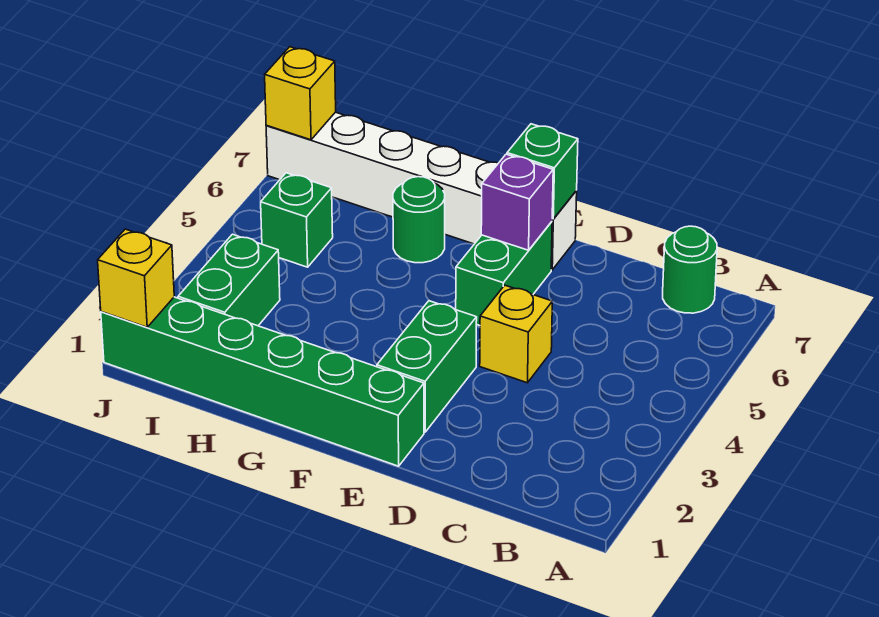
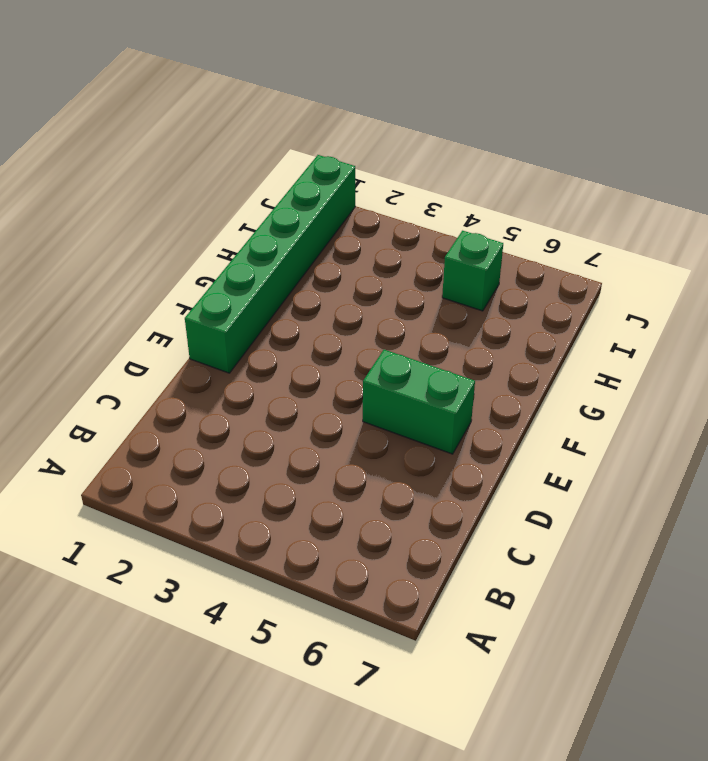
none -> green 1x1 round brick [663,226,717,313]
none -> yellow 1x1 brick [480,285,552,383]
none -> green 1x2 brick [377,301,477,432]

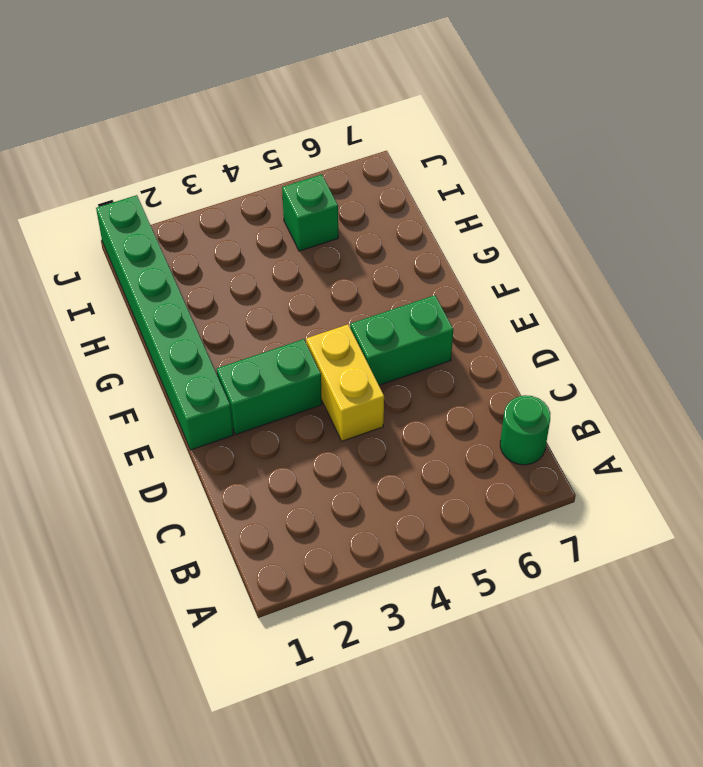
yellow 1x2 brick [306,324,384,441] -> yellow 1x1 brick [480,285,552,383]
none -> white 1x6 brick [266,112,577,270]
none -> green 1x1 round brick [393,177,445,263]
none -> green 1x2 brick [178,234,280,326]

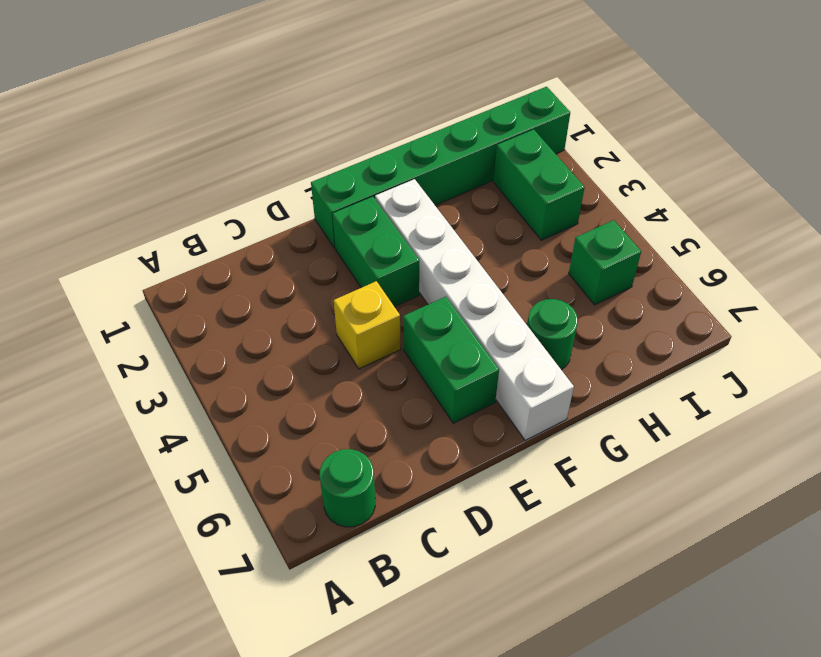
white 1x6 brick [375,179,574,440] -> white 1x6 brick turned to [266,112,577,270]
none -> purple 1x1 brick [481,154,553,250]
none -> green 1x1 brick [507,124,578,219]
none -> yellow 1x1 brick [98,229,174,327]

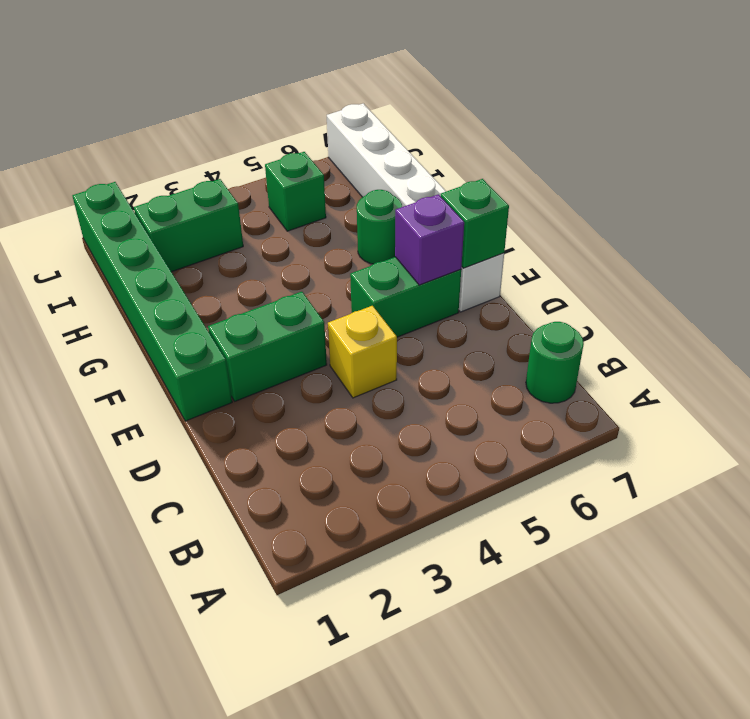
none -> yellow 1x1 brick [98,229,174,327]
none -> yellow 1x1 brick [265,47,336,140]

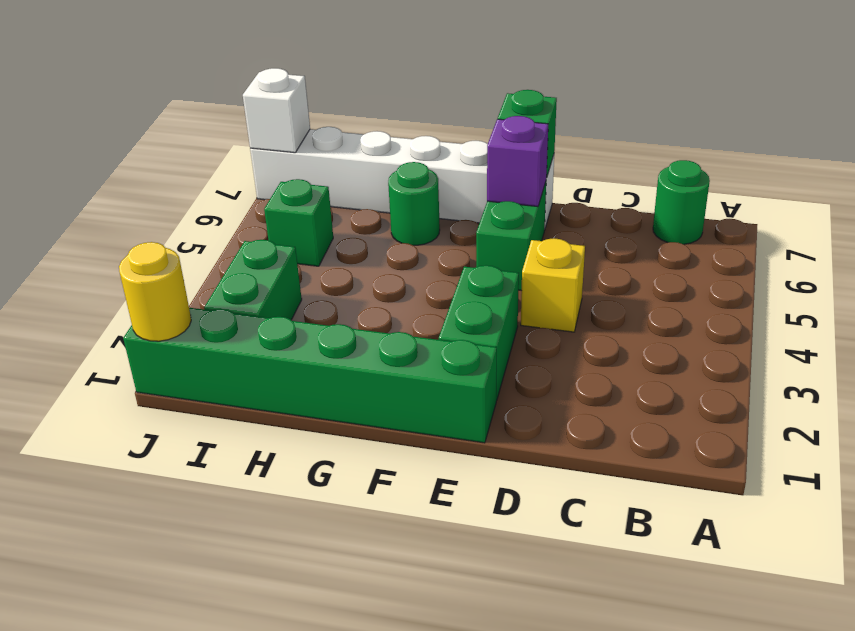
yellow 1x1 round brick [119,242,191,341] -> yellow 1x1 brick [98,229,174,327]
white 1x1 brick [243,68,310,153] -> yellow 1x1 brick [265,47,336,140]

